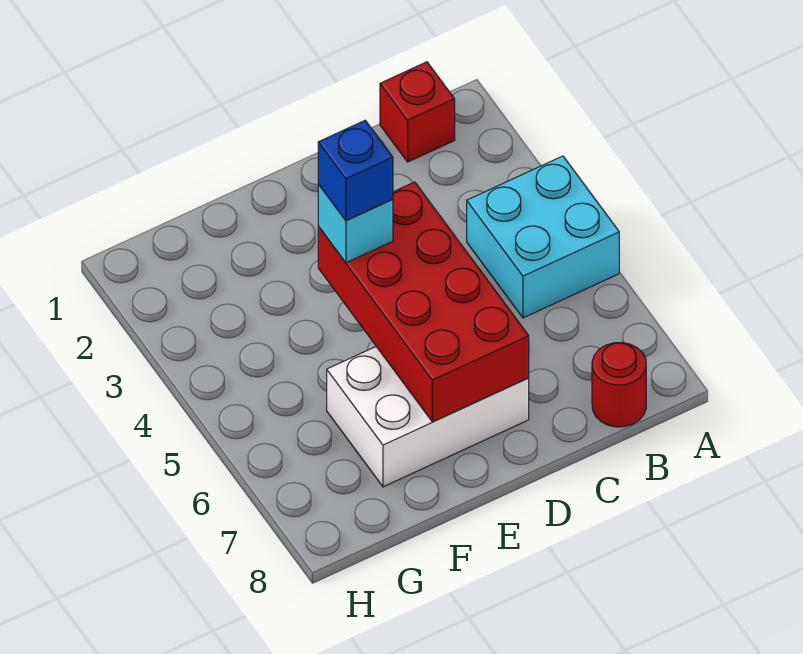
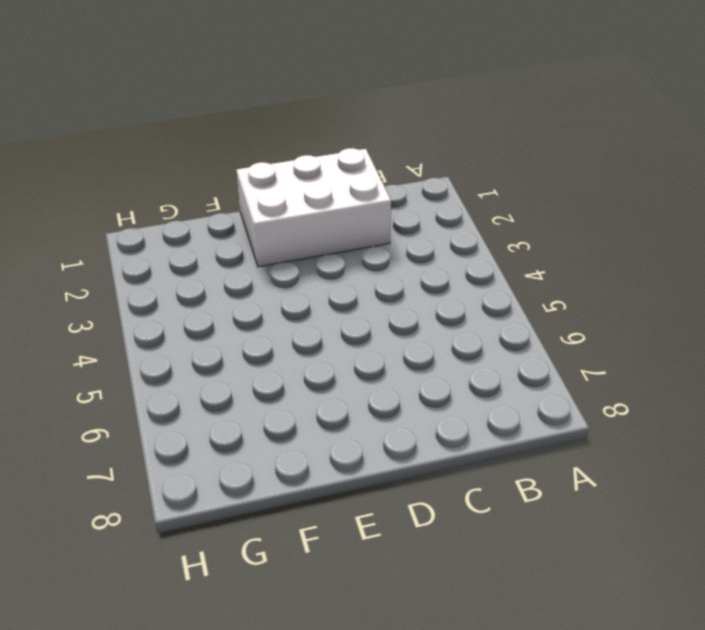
white 2x3 brick [237,148,391,267] -> white 2x3 brick moved to [327,347,529,487]
none -> cyan 2x2 brick [467,156,619,318]
none -> red 1x1 brick [380,62,455,162]

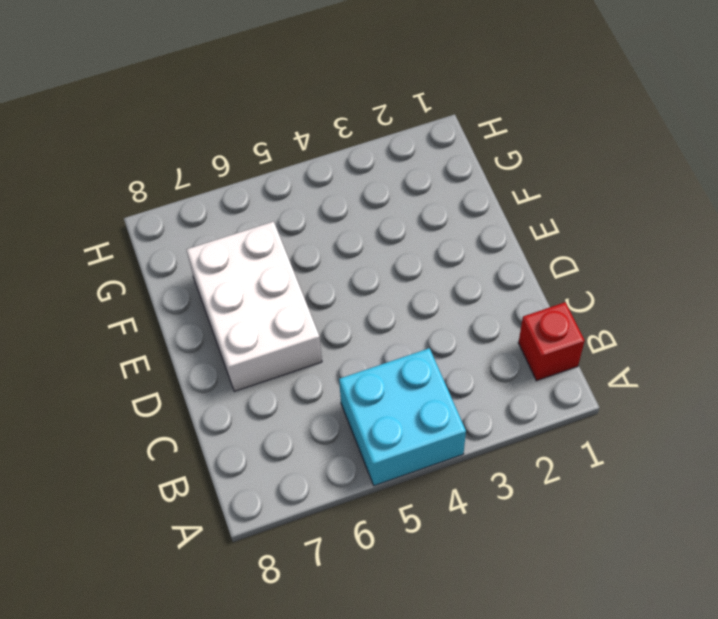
none -> red 1x1 round brick [592,343,646,427]
none -> red 2x4 brick [318,182,529,422]

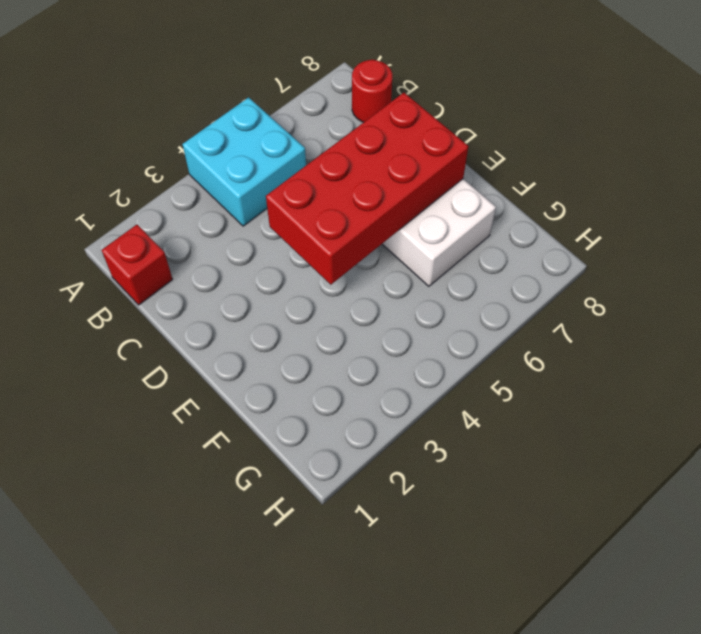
none -> cyan 1x1 brick [318,184,393,263]
none -> blue 1x1 brick [318,120,393,220]

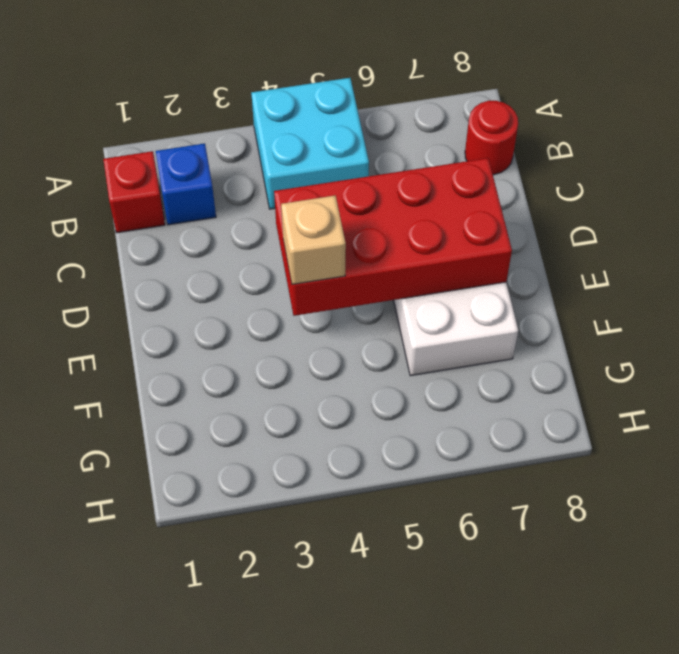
blue 1x1 brick [156,144,216,225] -> blue 1x1 brick moved to [318,120,393,220]
tan 1x1 brick [281,196,346,285] -> cyan 1x1 brick [318,184,393,263]

